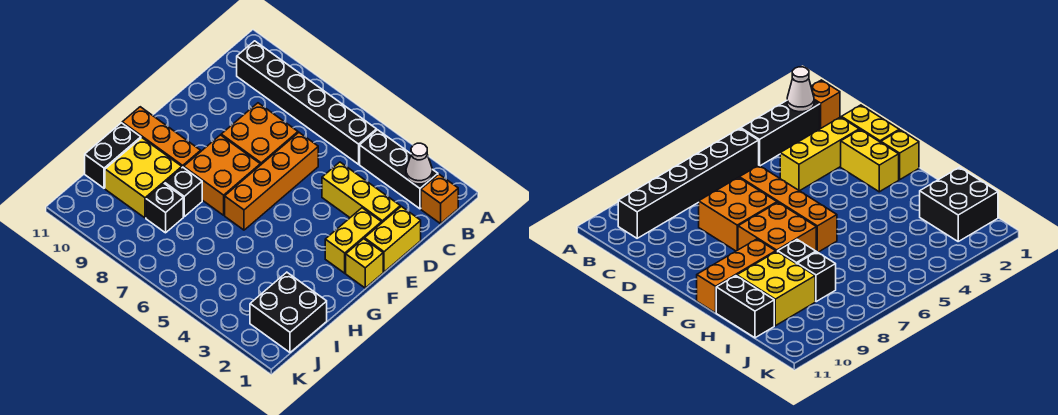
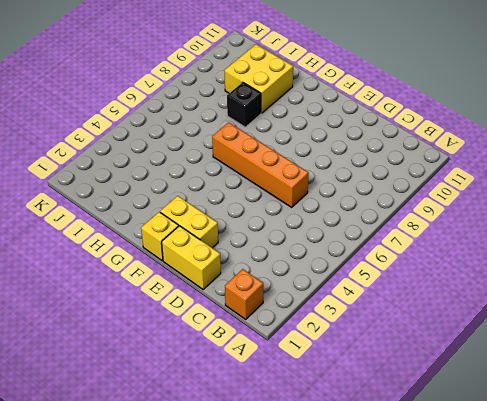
none -> black 1x3 brick [360,130,438,209]
none -> black 1x6 brick [237,41,377,164]
none -> yellow 1x3 brick [322,162,400,222]

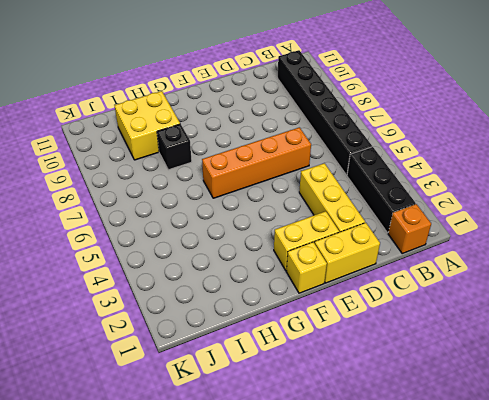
none -> orange 2x2 brick [221,103,298,165]
none -> orange 2x2 brick [184,135,260,215]
none -> orange 1x3 brick [122,107,201,168]

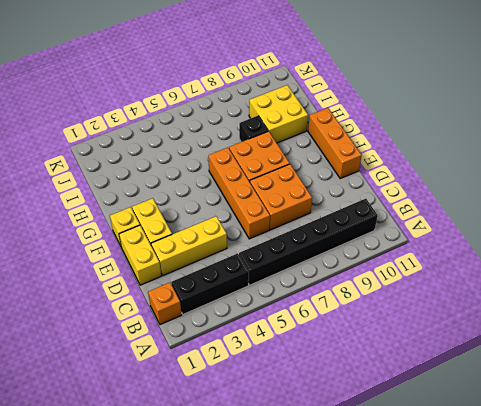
orange 1x3 brick [308,108,362,179] -> orange 1x3 brick turned to [122,107,201,168]
none -> black 1x2 brick [85,123,141,188]
none -> black 2x2 brick [250,272,327,352]
none -> black 1x1 brick [146,184,183,233]

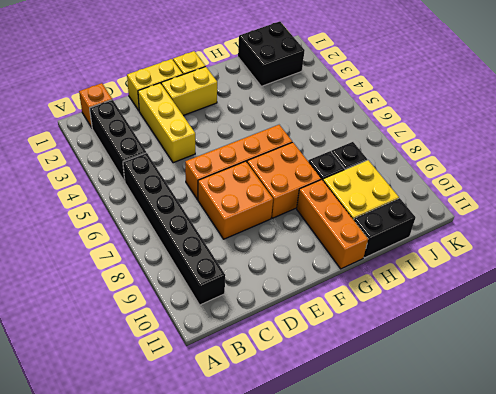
none -> white 1x1 cone [406,143,432,184]

